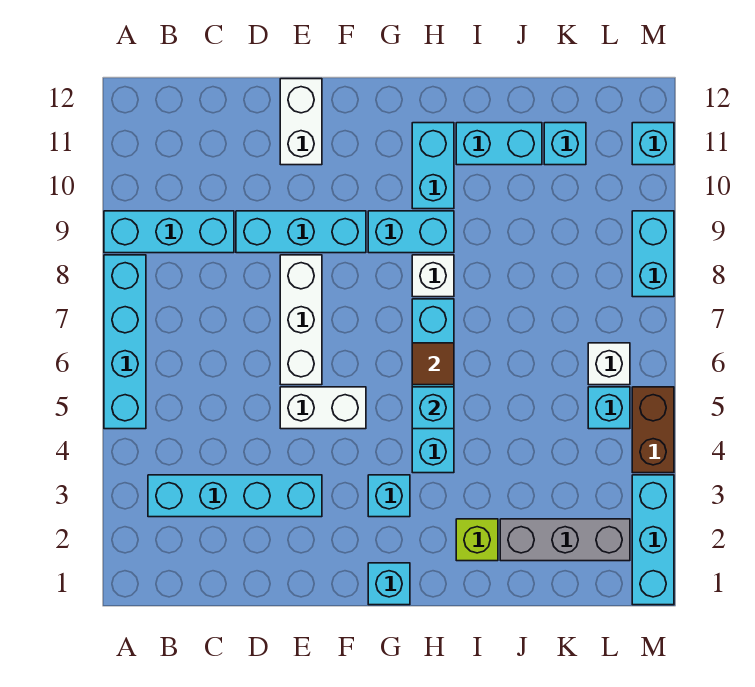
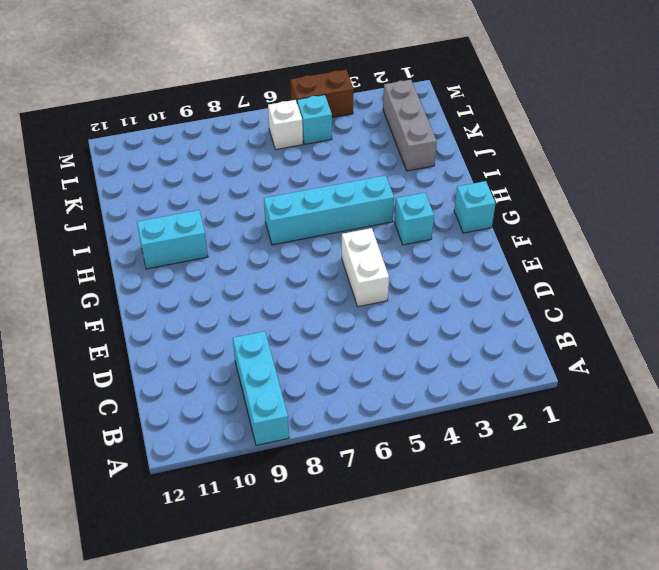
none -> cyan 1x4 brick [104,255,146,429]
none -> cyan 1x4 brick [148,475,322,517]
none -> cyan 1x3 brick [236,211,366,253]

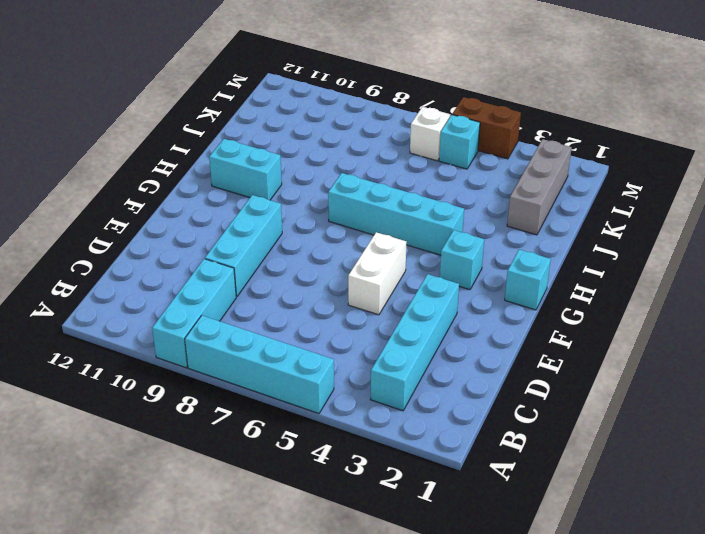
none -> white 1x3 brick [280,255,322,385]
none -> white 1x2 brick [280,79,322,165]
none -> cyan 1x2 brick [368,211,454,253]

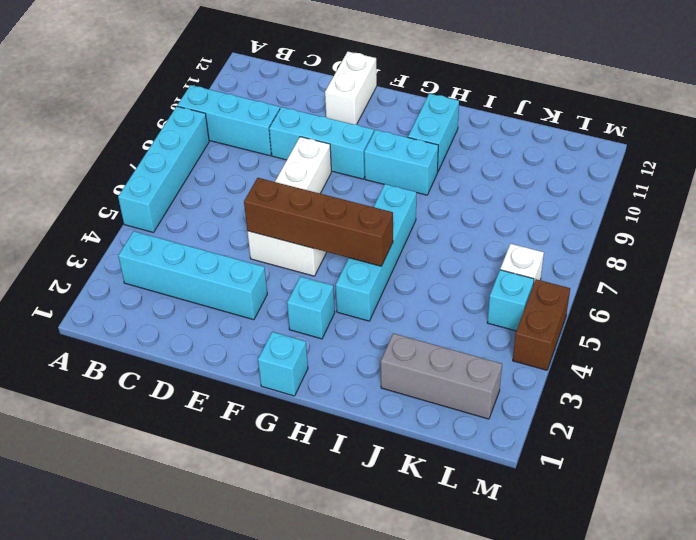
brown 1x4 brick [244,178,393,266] -> cyan 1x1 brick [412,387,454,429]
none -> white 1x1 brick [412,255,454,297]
none -> lime 1x1 brick [456,519,498,561]
none -> cyan 1x2 brick [456,123,542,165]

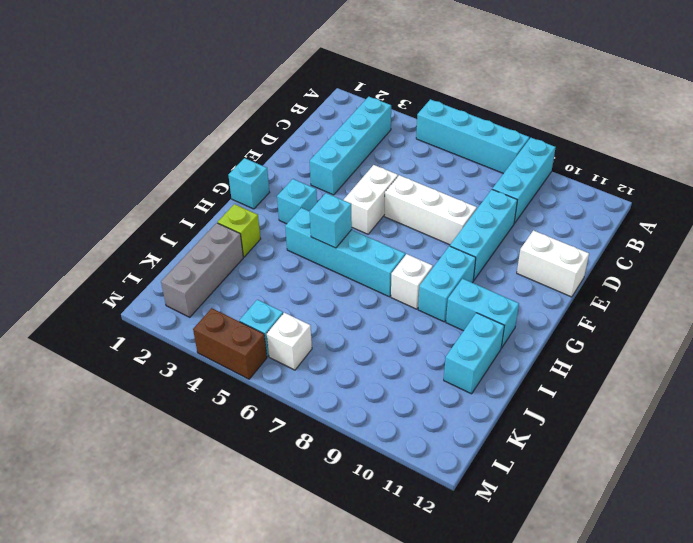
none -> cyan 1x1 brick [544,123,586,165]
none -> cyan 1x3 brick [632,475,674,605]
none -> cyan 1x2 brick [632,211,674,297]

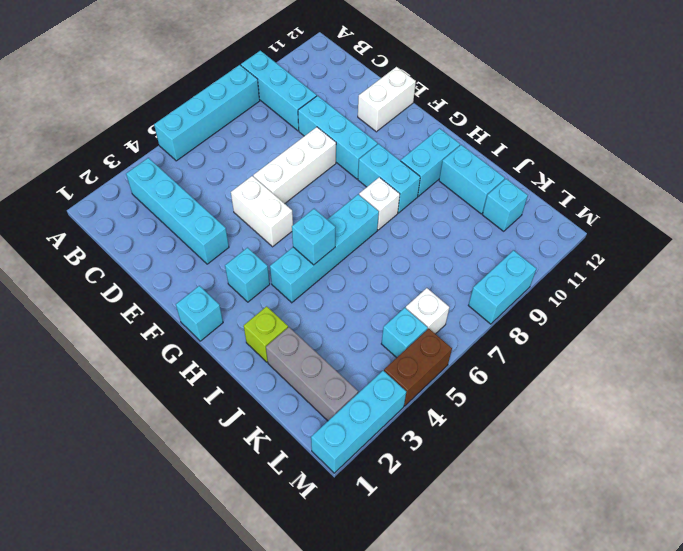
none -> cyan 1x1 brick [632,123,674,165]
none -> brown 1x1 tile [412,343,454,385]

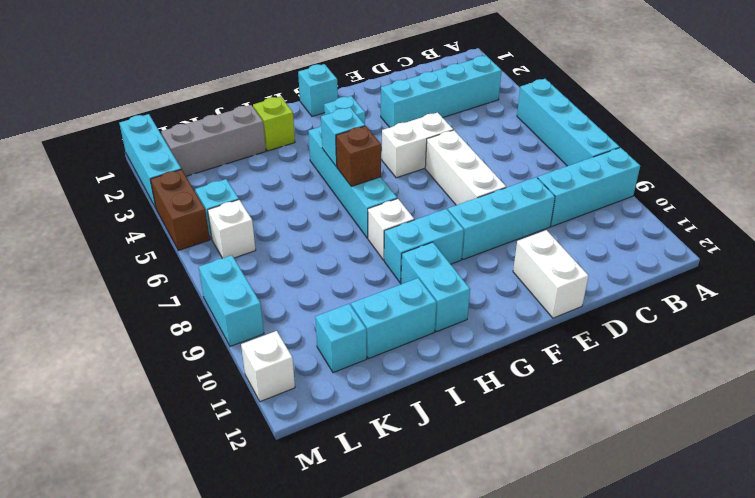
brown 1x1 brick [336,126,381,186] -> brown 1x1 tile [412,343,454,385]
white 1x1 brick [241,331,295,402] -> cyan 1x1 brick [632,123,674,165]

